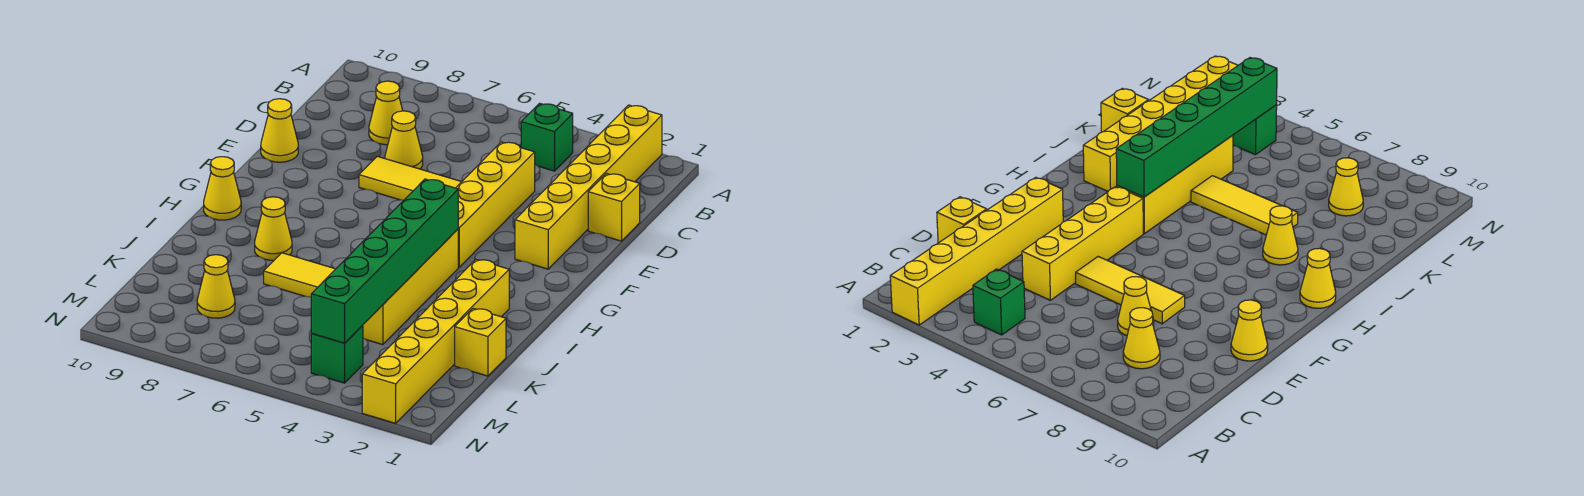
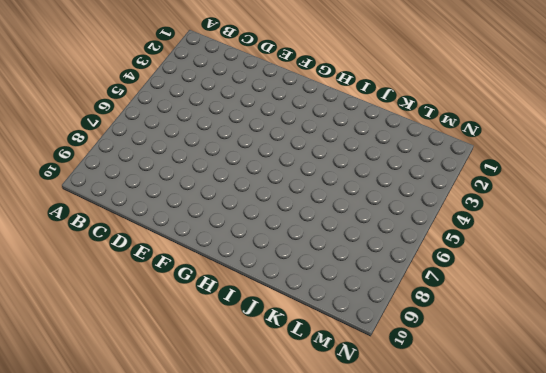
none -> yellow 1x6 brick [515,105,662,269]
none -> green 1x1 brick [521,103,573,171]
none -> yellow 1x1 cone [369,81,403,145]

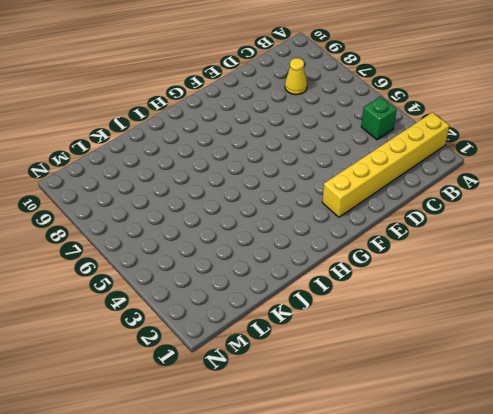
none -> yellow 1x1 brick [588,173,640,241]
none -> yellow 1x4 brick [456,142,535,267]
none -> yellow 1x1 cone [385,111,423,169]

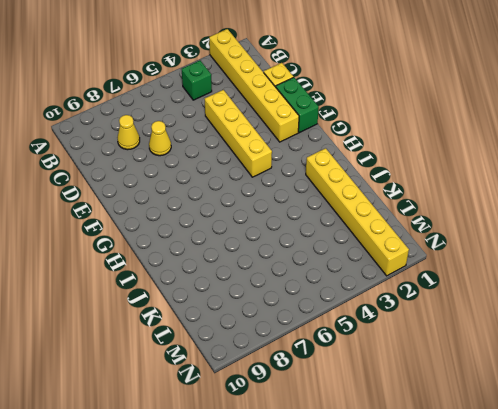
green 1x2 brick [276,77,319,133] -> none
none -> yellow 1x3 tile [359,156,461,200]
none -> yellow 1x1 cone [261,99,298,162]
none -> yellow 1x4 brick [363,229,458,345]

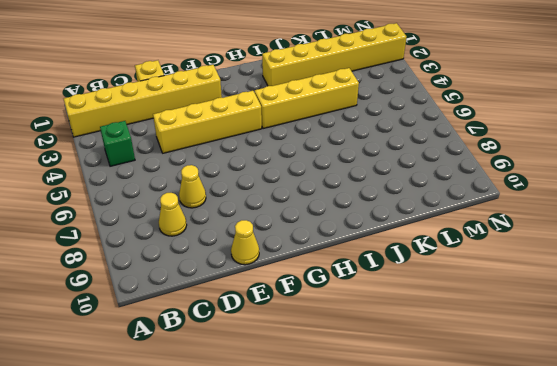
none -> yellow 1x3 tile [359,156,461,200]
none -> yellow 1x1 cone [204,157,241,220]
none -> yellow 1x1 cone [255,197,292,260]

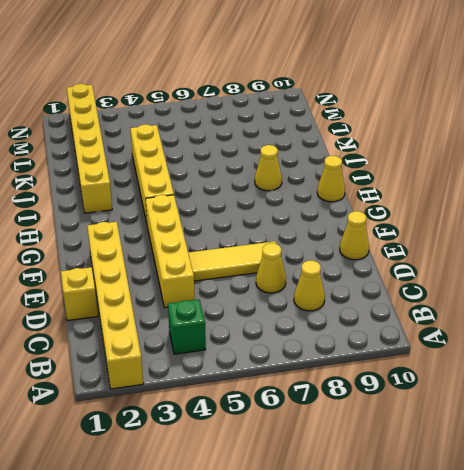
none -> yellow 1x3 tile [264,253,335,297]
none -> yellow 1x1 brick [455,309,506,376]
none -> yellow 1x1 cone [197,255,235,318]

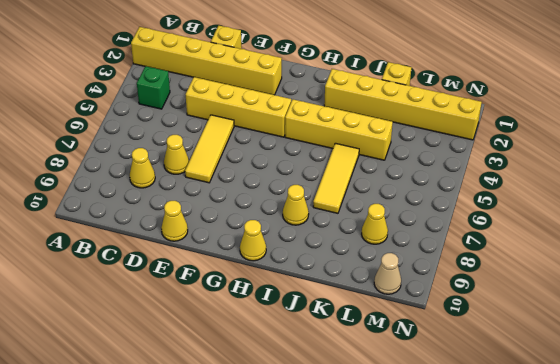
tan 1x1 cone [374,253,401,294] -> none
none -> green 1x1 brick [311,325,363,383]
none -> green 1x6 brick [311,179,458,343]

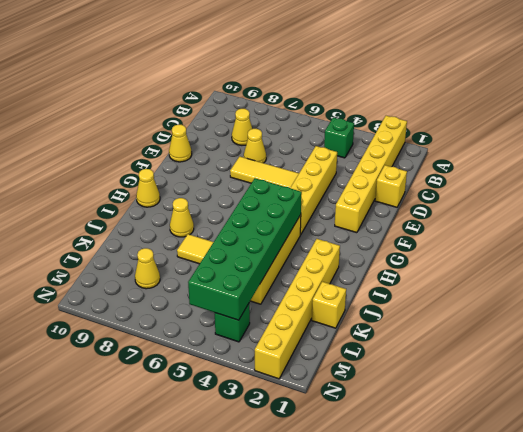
green 2x6 brick [188,178,302,320] -> green 1x6 brick [311,179,458,343]

